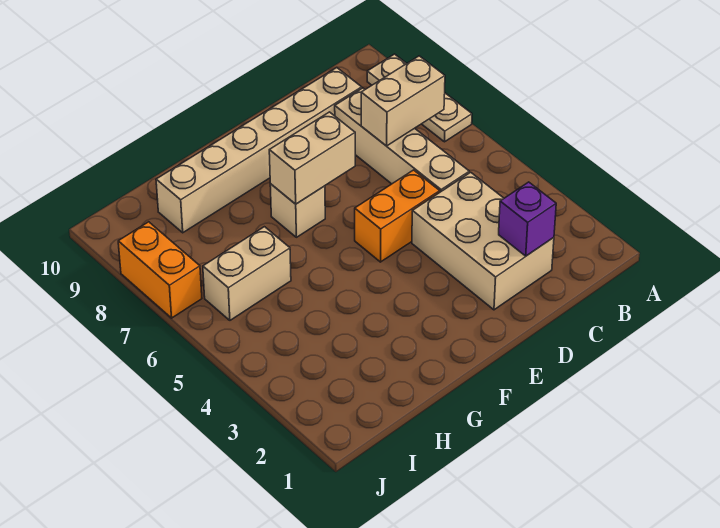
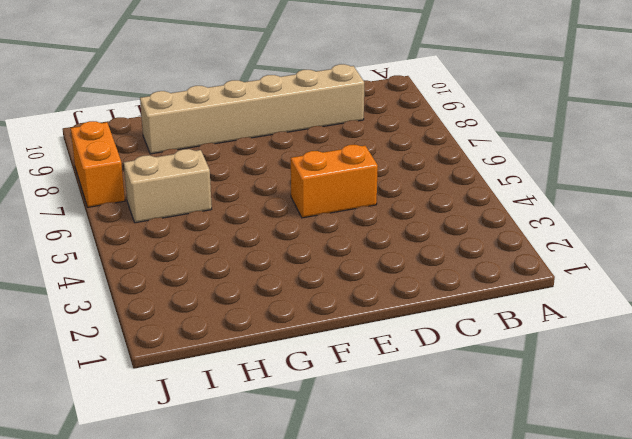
none -> tan 1x3 plate [367,54,472,142]
none -> tan 2x3 brick [412,172,554,310]

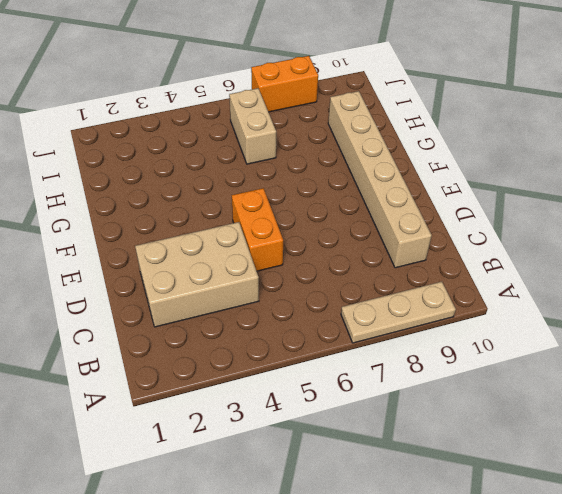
none -> tan 1x4 brick [335,88,469,192]
none -> tan 1x1 brick [270,184,325,237]

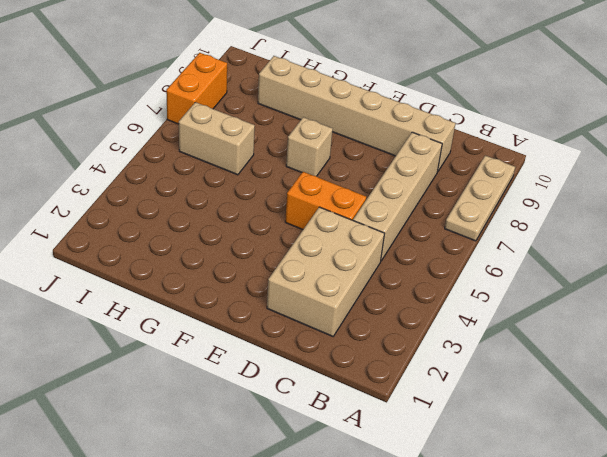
none -> tan 1x2 brick [361,56,445,146]
none -> purple 1x1 brick [499,182,556,256]

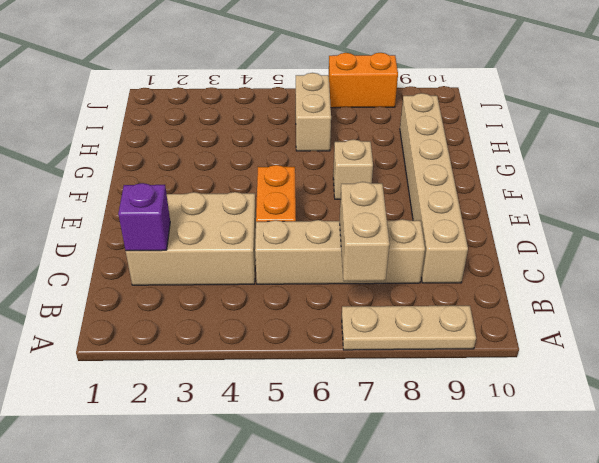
none -> tan 1x2 brick [269,112,355,204]

